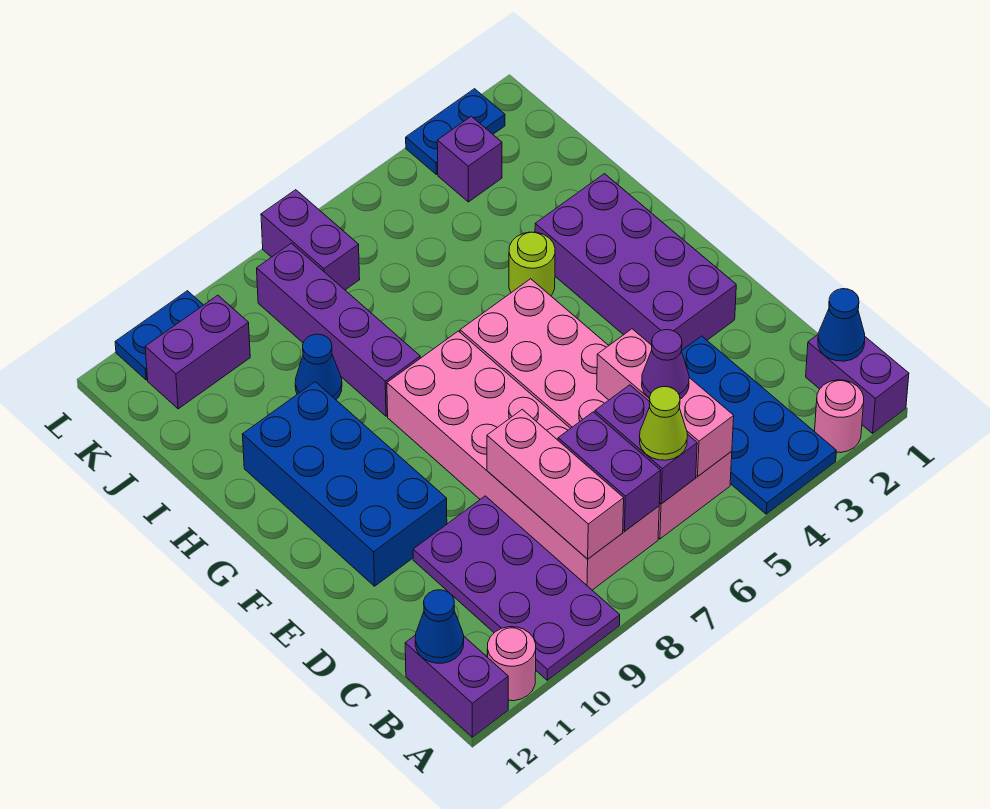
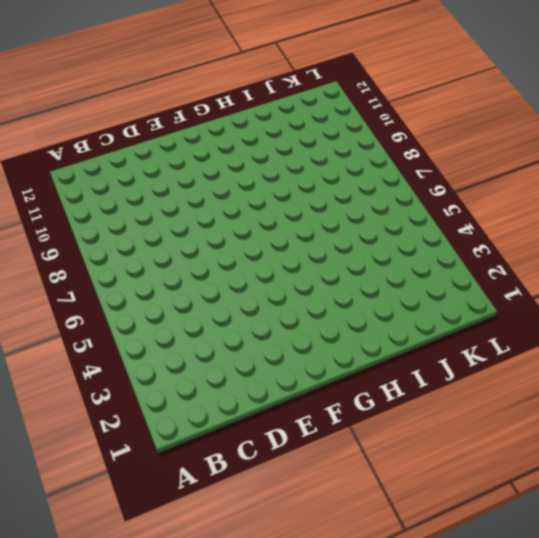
none -> purple 1x2 brick [806,335,909,433]
none -> pink 1x1 round brick [815,380,864,453]
none -> blue 2x4 plate [682,336,836,514]

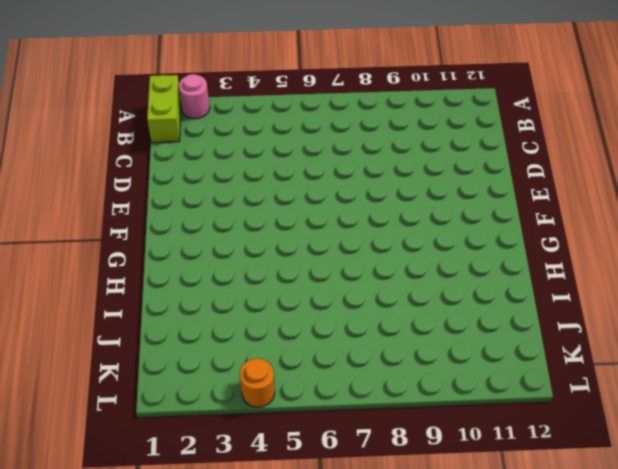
lime 1x2 brick [147,75,181,142] -> purple 1x2 brick [806,335,909,433]
orange 1x1 round brick [240,358,275,407] -> none
none -> blue 2x4 plate [682,336,836,514]
none -> purple 2x4 plate [413,496,620,680]
none -> pink 1x1 round brick [487,627,536,701]

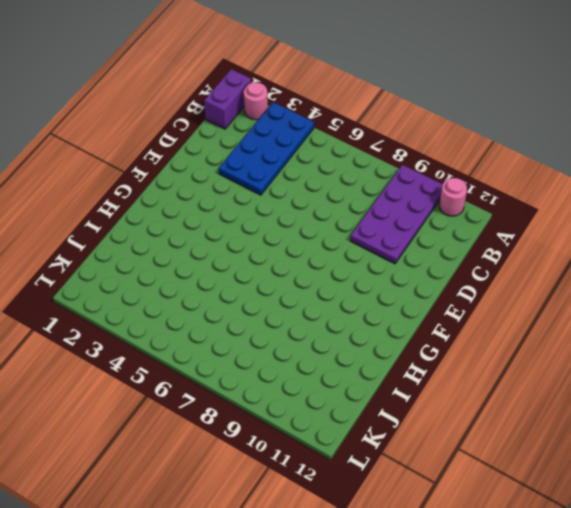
none -> purple 1x2 brick [405,635,508,737]
none -> pink 2x6 brick [460,279,732,539]
none -> pink 2x6 brick [387,331,659,590]

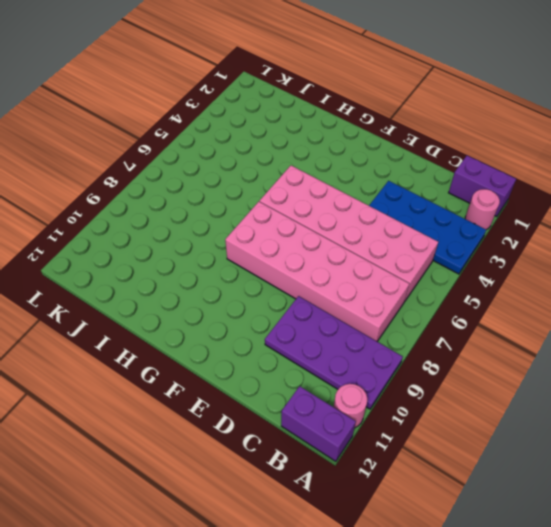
none -> purple 2x4 brick [535,174,736,350]
none -> blue 2x4 brick [242,382,447,586]
none -> lime 1x1 round brick [509,232,555,296]

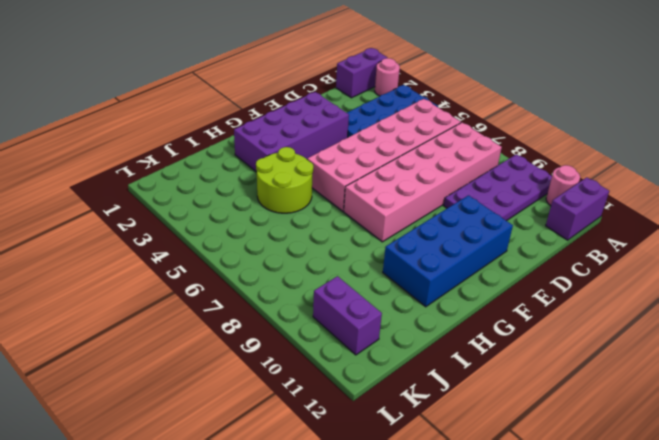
lime 2x2 round brick [256,147,313,213] -> lime 1x1 round brick [509,232,555,296]
none -> purple 1x4 brick [257,243,420,416]
none -> blue 1x1 cone [295,334,342,399]
none -> purple 1x1 brick [437,116,502,202]

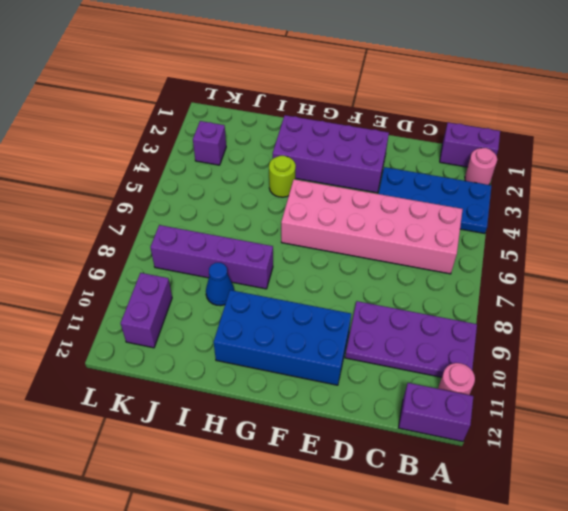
none -> pink 2x6 brick [387,331,659,590]
none -> purple 1x2 brick [261,190,360,290]
none -> blue 1x2 plate [406,89,505,174]

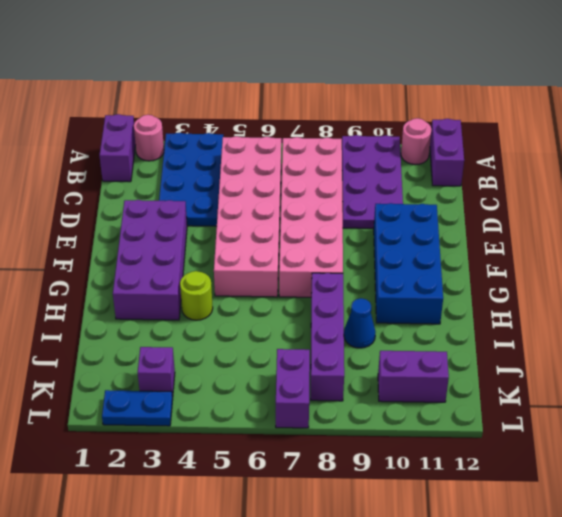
none -> blue 1x2 plate [115,291,203,380]
none -> blue 1x1 cone [818,289,865,361]
none -> pink 1x3 brick [597,329,734,476]

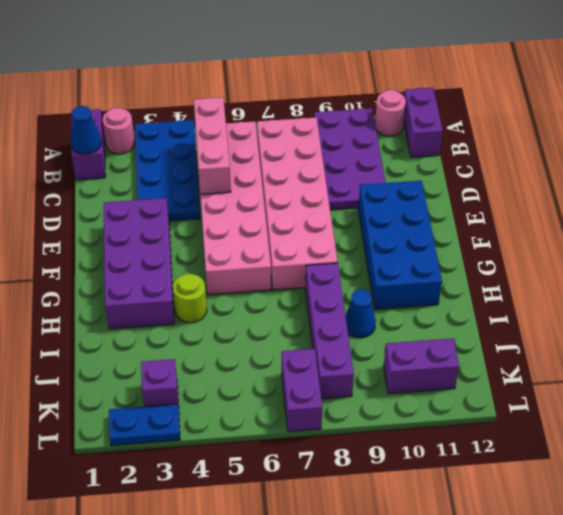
none -> blue 1x2 plate [115,291,203,380]
none -> purple 1x2 brick [595,385,697,504]
none -> purple 1x2 brick [558,412,661,531]

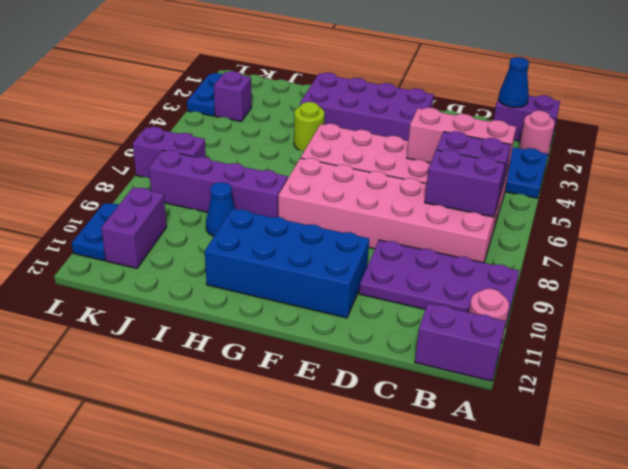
none -> pink 1x3 brick [487,409,624,559]
none -> blue 1x1 cone [415,590,464,663]
none -> lime 1x1 cone [640,387,687,460]

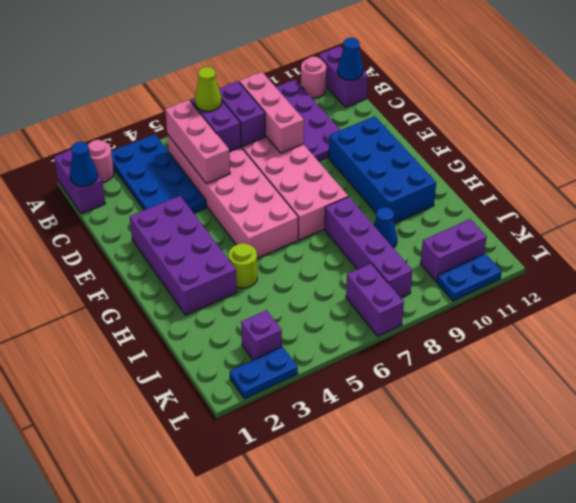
none -> purple 1x1 cone [642,330,689,399]

